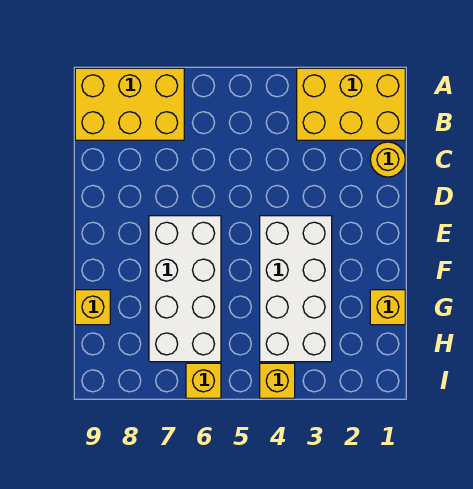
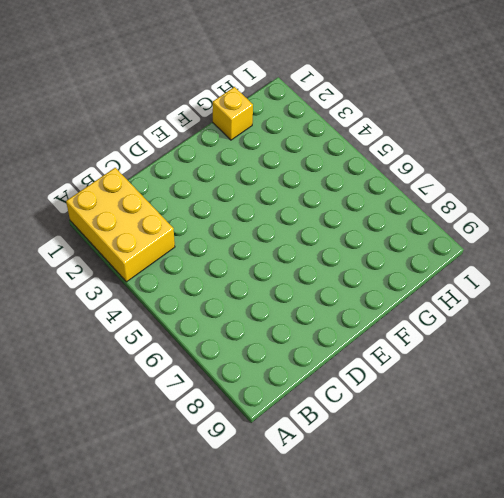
none -> yellow 2x3 brick [75,68,184,140]
none -> yellow 1x1 round brick [370,142,405,177]

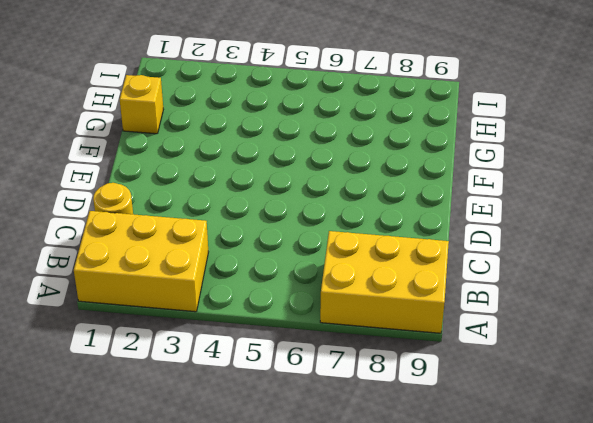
none -> white 2x4 brick [260,216,332,362]
none -> white 2x4 brick [149,216,221,362]

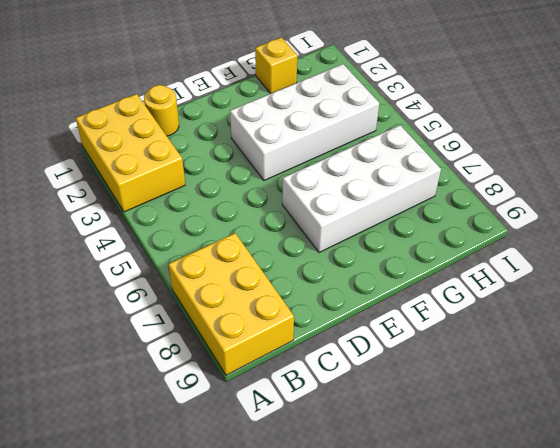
none -> yellow 1x1 brick [75,290,110,325]
none -> yellow 1x1 brick [260,363,295,398]

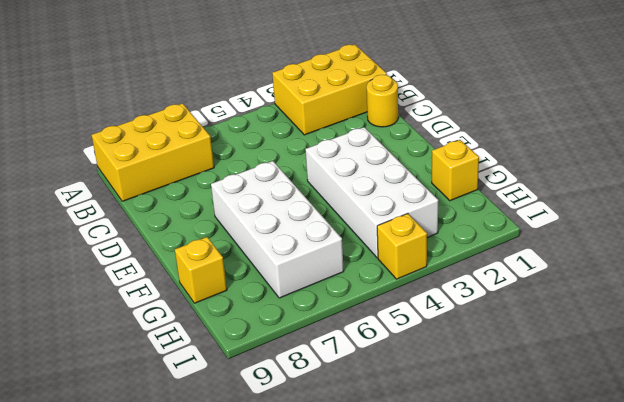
none -> yellow 1x1 brick [186,363,221,398]

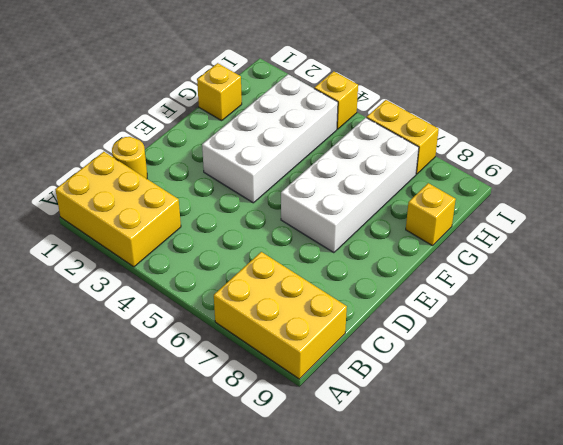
yellow 1x2 brick [367,100,439,174] -> yellow 1x1 brick [186,363,221,398]

